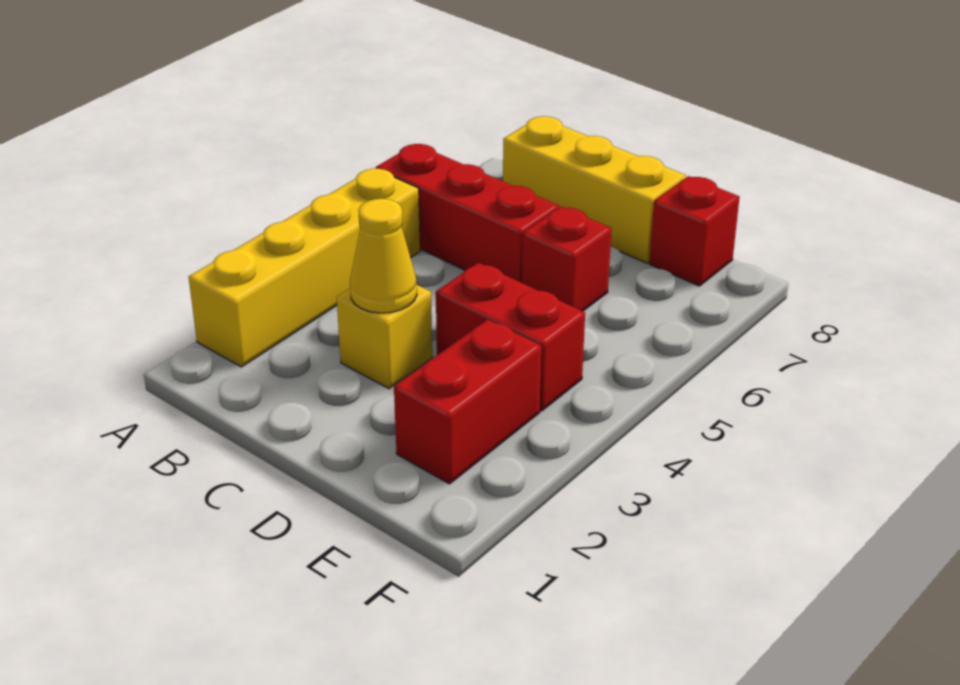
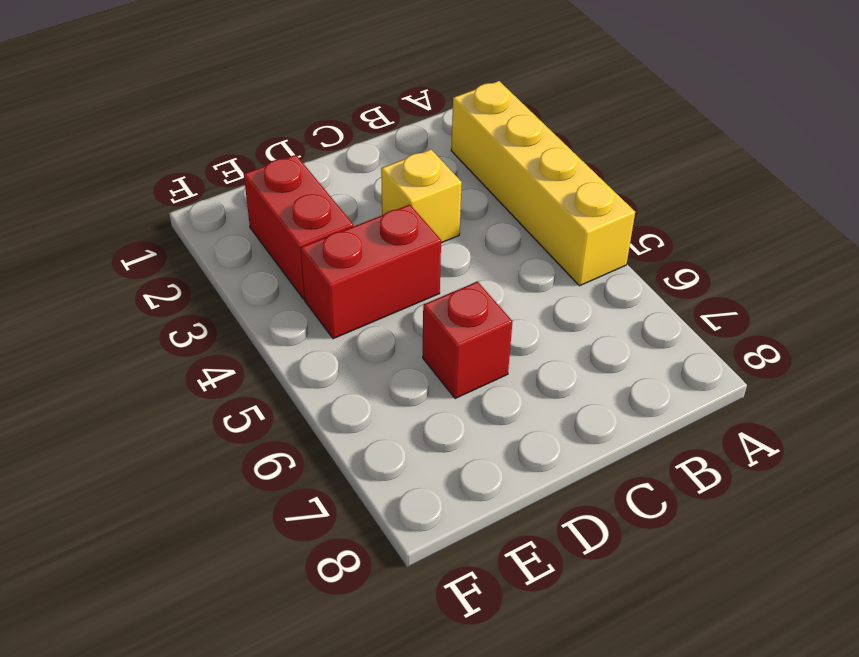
none -> red 1x3 brick [376,144,559,283]
none -> yellow 1x3 brick [503,116,686,263]

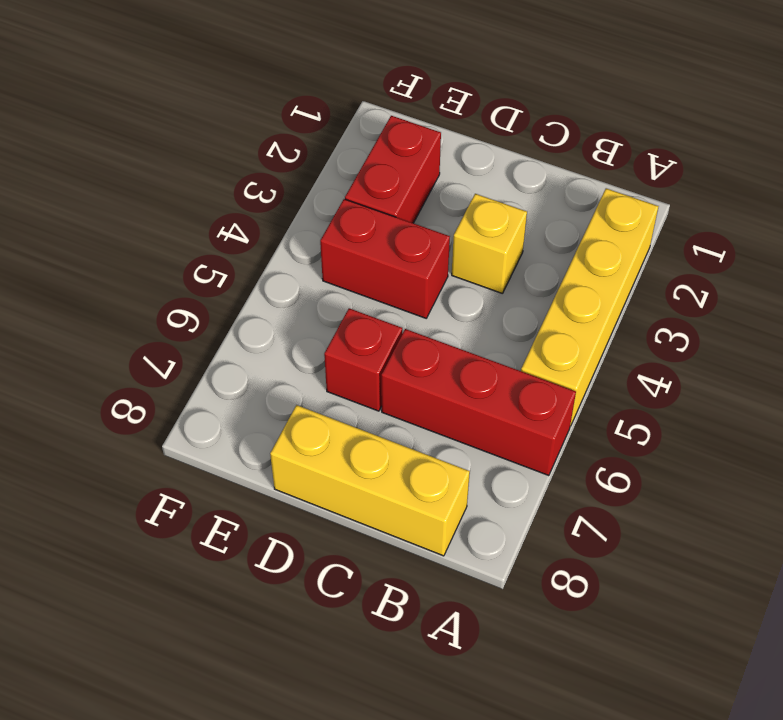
none -> red 1x1 brick [649,176,740,286]
none -> yellow 1x1 cone [350,199,417,313]

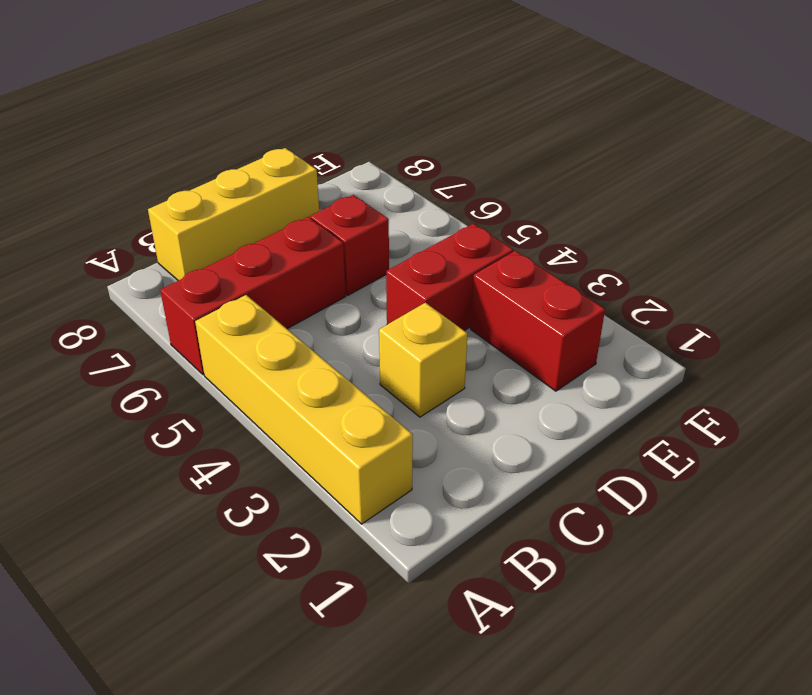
none -> red 1x1 brick [649,176,740,286]
none -> yellow 1x1 cone [350,199,417,313]

